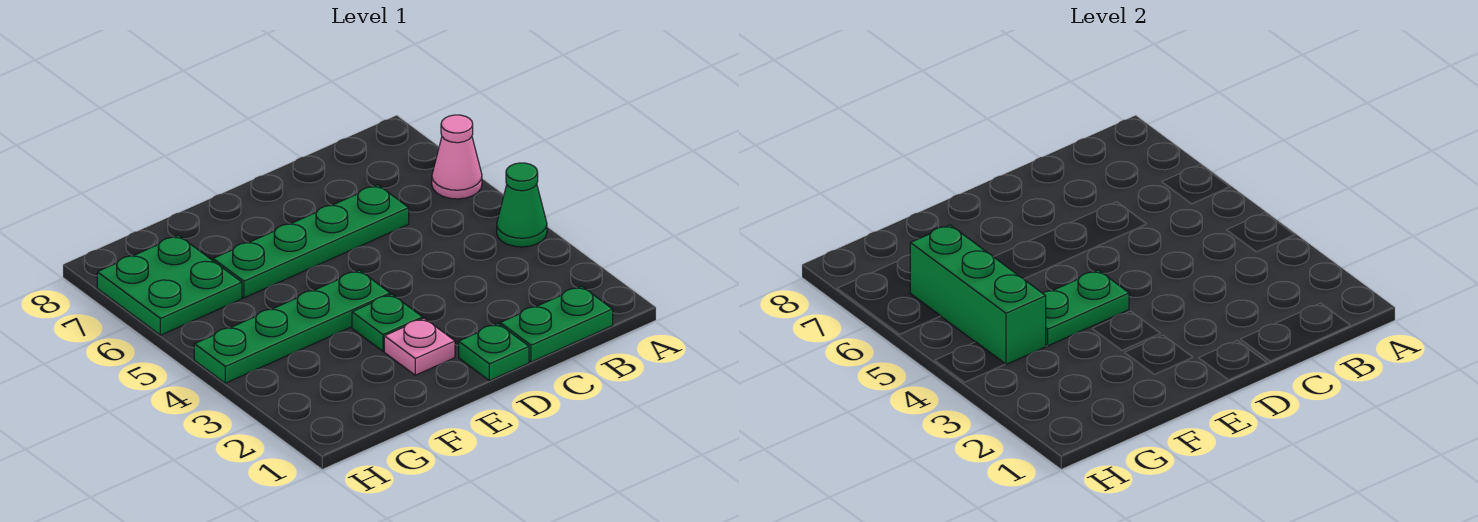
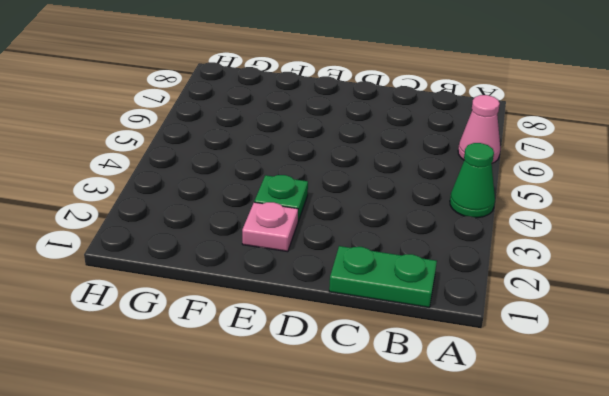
none -> green 1x4 plate [213,185,409,298]
none -> green 1x1 plate [459,324,529,381]

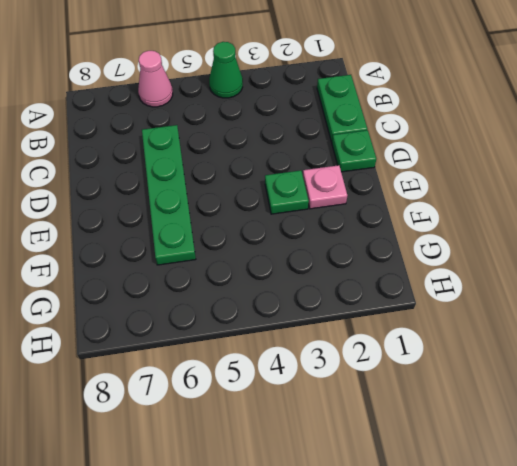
none -> green 1x4 plate [194,270,390,383]
none -> green 2x2 plate [97,235,242,335]

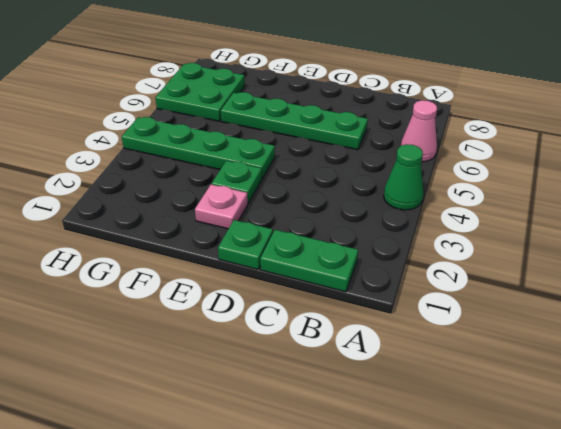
none -> green 1x2 plate [1043,270,1129,346]
none -> green 1x3 brick [910,225,1046,365]

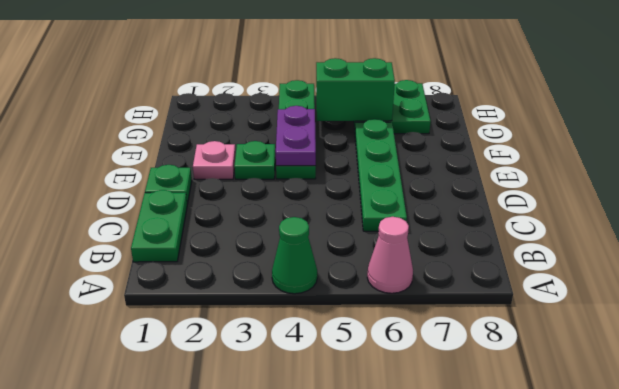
purple 1x2 plate [276,106,316,166] -> green 1x2 plate [1043,270,1129,346]
green 1x2 brick [316,58,395,121] -> green 1x3 brick [910,225,1046,365]

